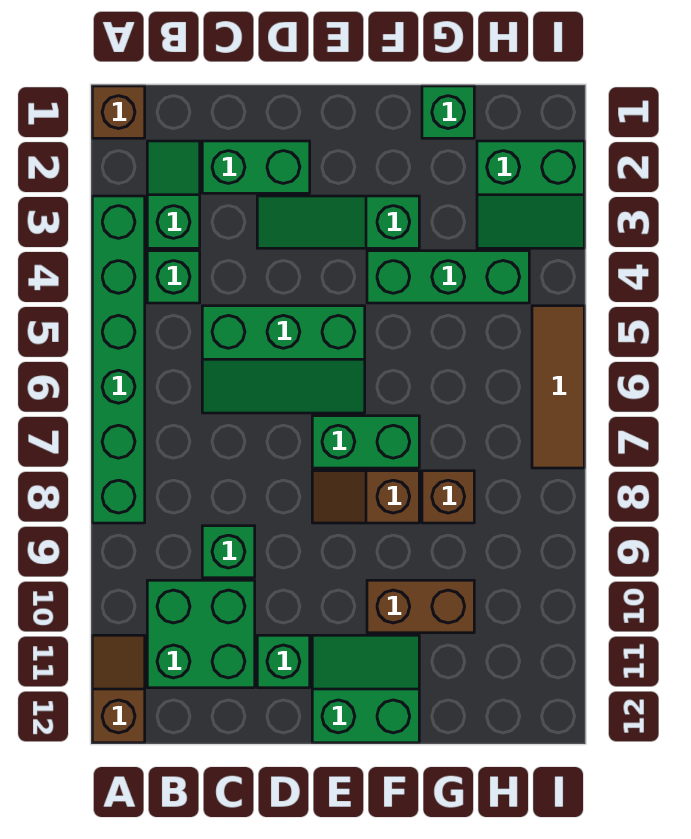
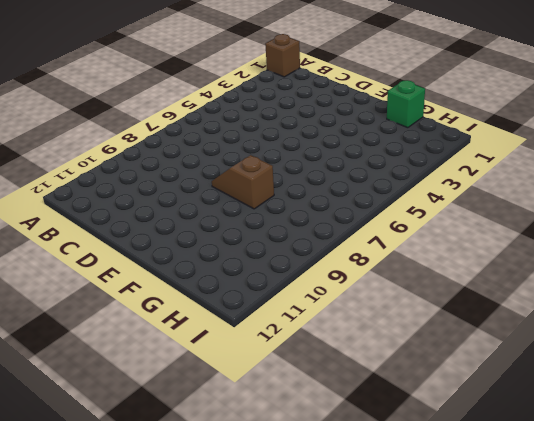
none -> green 1x6 brick [92,196,145,523]
none -> brown 1x2 slope [92,635,145,743]
none -> green 1x2 slope [147,141,200,248]

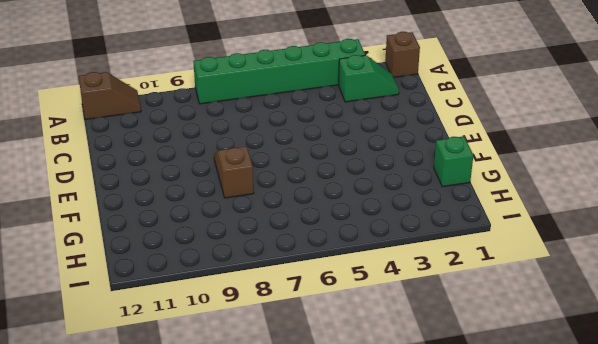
none -> green 1x1 brick [147,251,200,303]
none -> green 2x2 brick [147,580,255,688]
none -> green 1x2 brick [202,141,310,193]

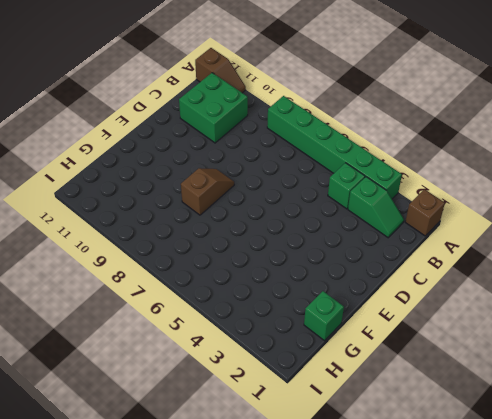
none -> green 1x2 brick [202,141,310,193]
none -> green 2x3 slope [202,306,365,413]
none -> green 1x1 brick [202,526,255,578]

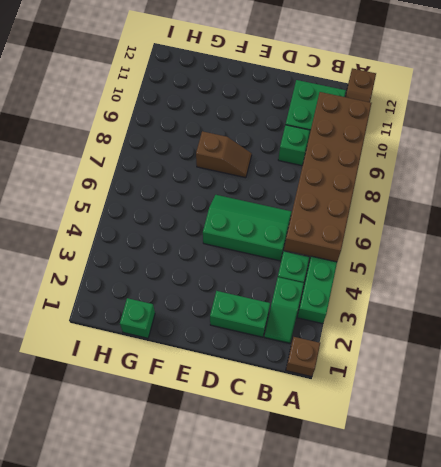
brown 2x6 brick [284,92,372,262] -> none
none -> green 1x3 slope [257,196,419,248]
none -> green 1x1 brick [257,635,310,688]
none -> green 1x2 brick [312,416,419,468]

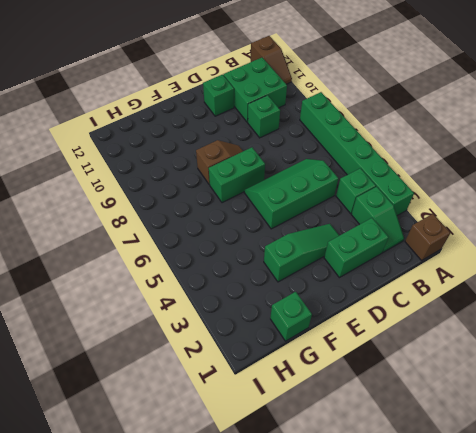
none -> green 2x2 slope [312,635,419,743]
none -> green 1x3 brick [367,251,529,303]
none -> brown 1x2 brick [367,580,474,633]

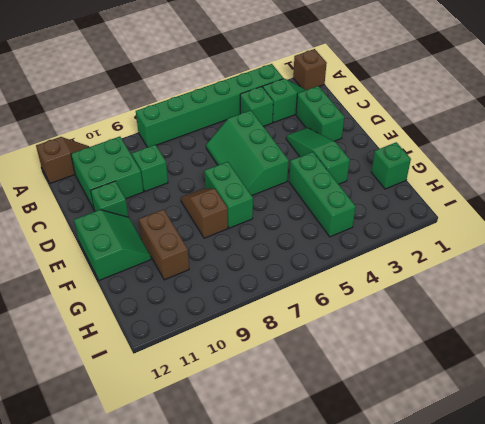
none -> brown 1x1 brick [422,471,474,523]
none -> green 2x2 slope [477,141,584,248]
none -> brown 1x3 tile [532,306,584,468]

